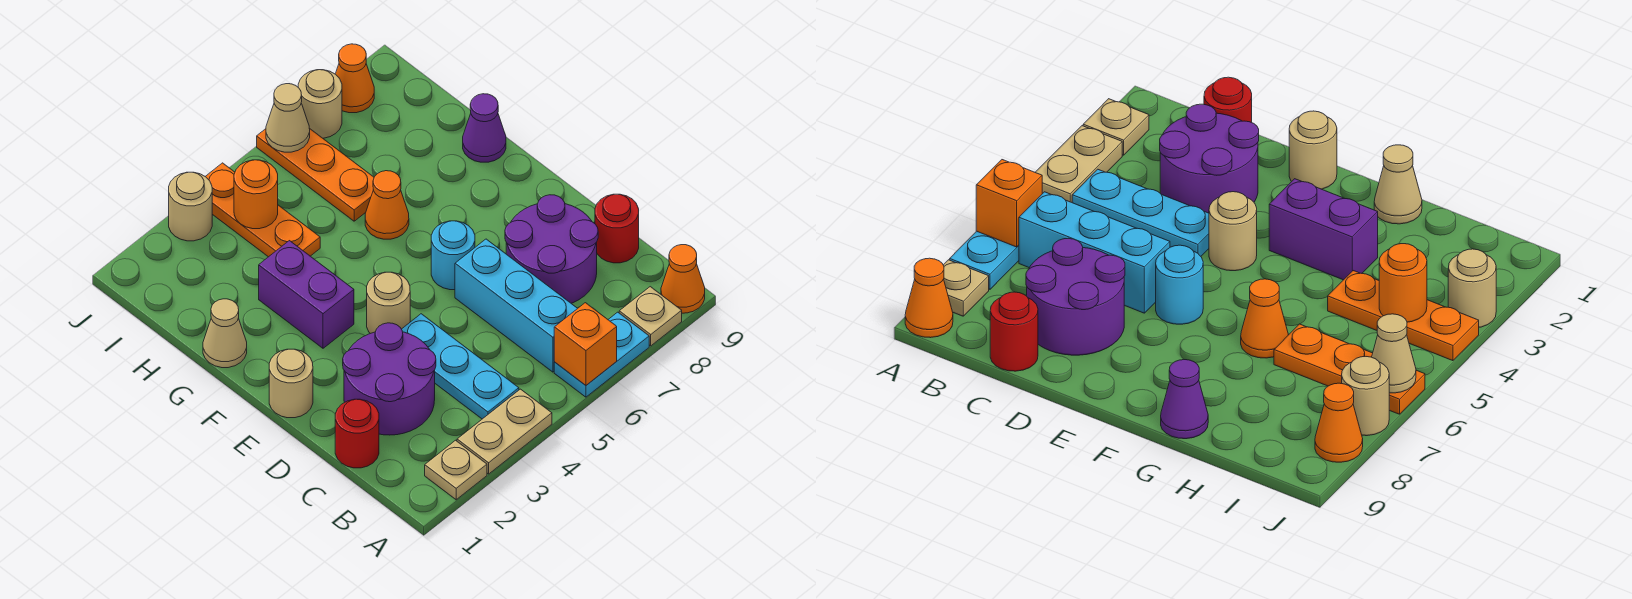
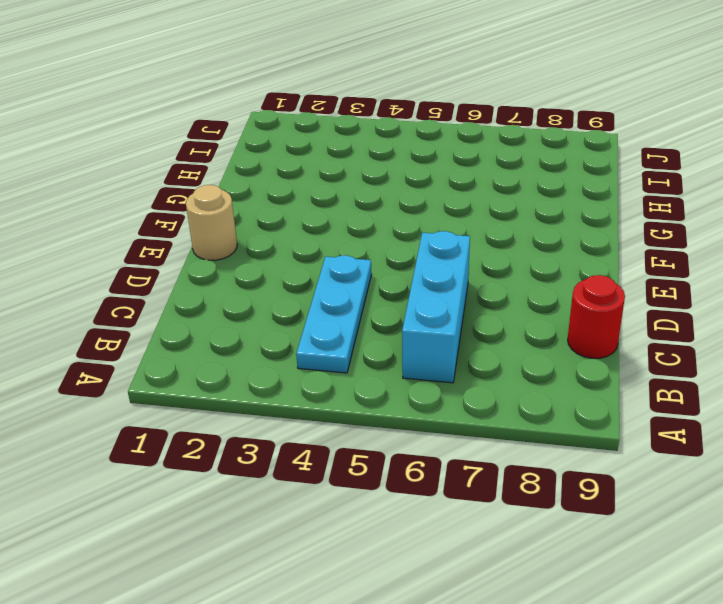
none -> tan 1x1 plate [425,440,487,500]
none -> tan 1x2 plate [457,389,552,474]
none -> cyan 1x2 plate [554,312,649,397]

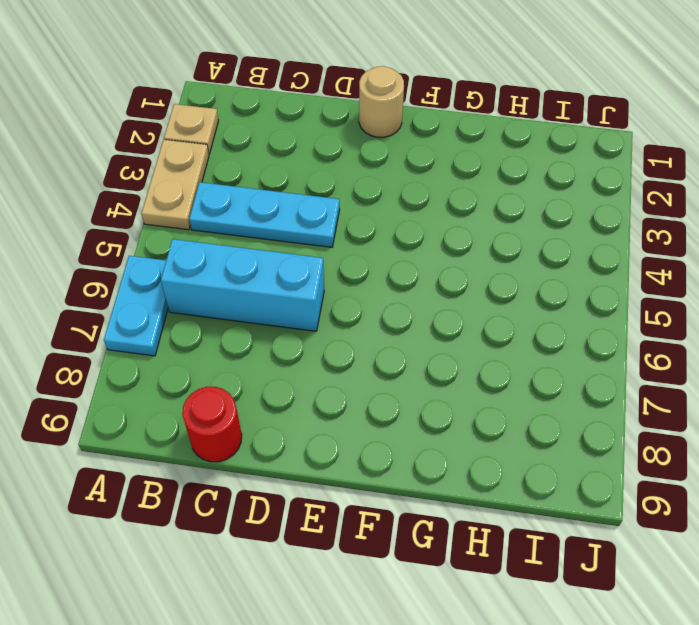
none -> tan 1x1 plate [619,287,682,346]
none -> orange 1x1 cone [661,245,705,313]
none -> red 1x1 round brick [335,399,379,468]

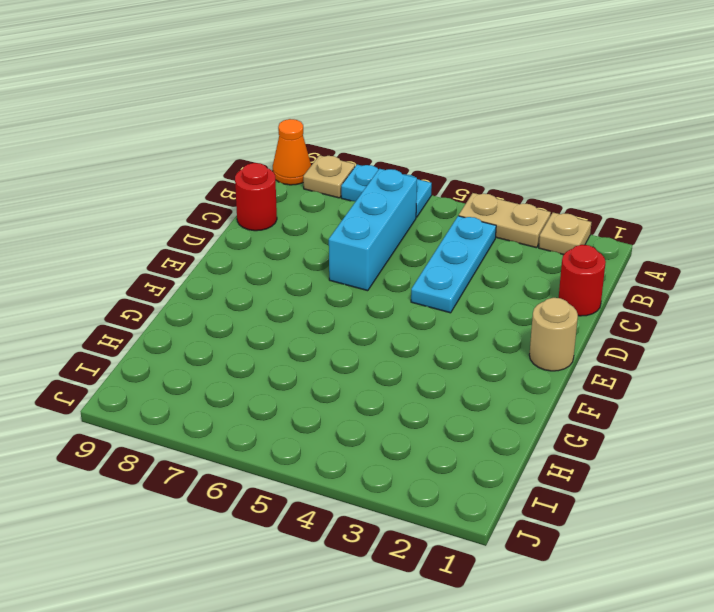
none -> purple 2x2 round brick [343,323,436,435]
none -> purple 2x2 round brick [505,195,598,303]
none -> tan 1x1 round brick [367,272,410,334]

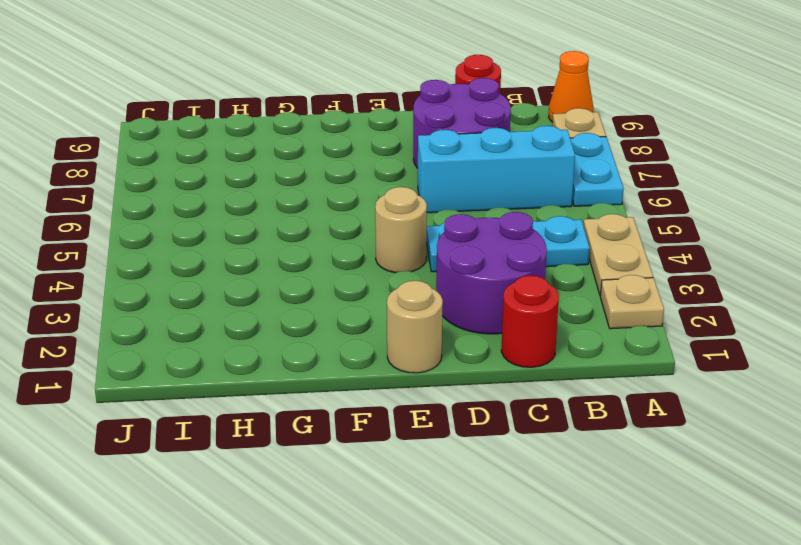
none -> cyan 1x1 round brick [431,221,475,290]
none -> purple 1x2 brick [259,241,354,348]
none -> tan 1x1 cone [203,299,247,368]

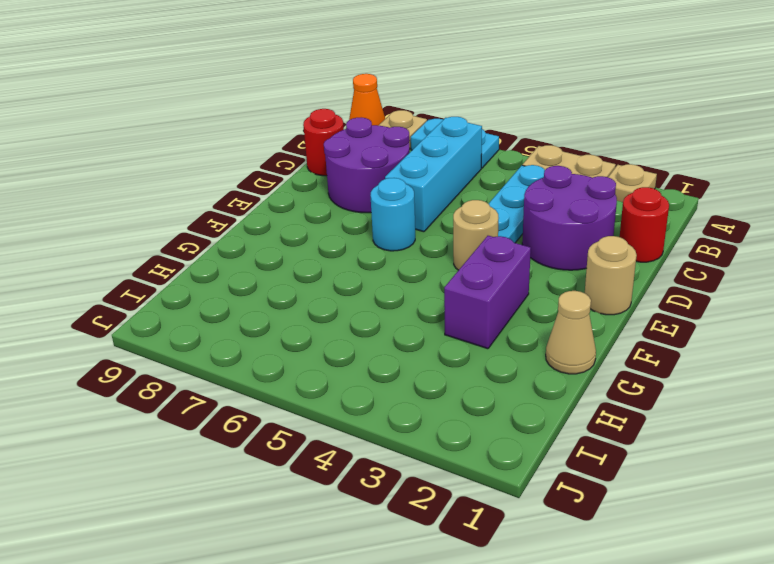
none -> orange 1x1 cone [365,171,409,239]
none -> purple 1x1 cone [463,94,506,162]
none -> orange 1x3 plate [205,163,320,257]

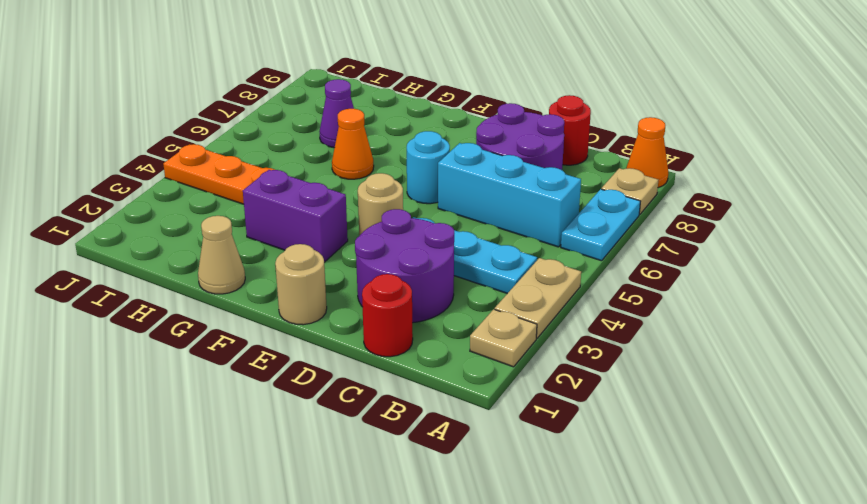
purple 1x1 cone [319,79,354,148] -> purple 1x1 cone moved to [463,94,506,162]
none -> orange 1x3 plate [257,128,374,221]
none -> tan 1x1 round brick [169,172,212,241]
none -> tan 1x1 round brick [298,70,342,138]

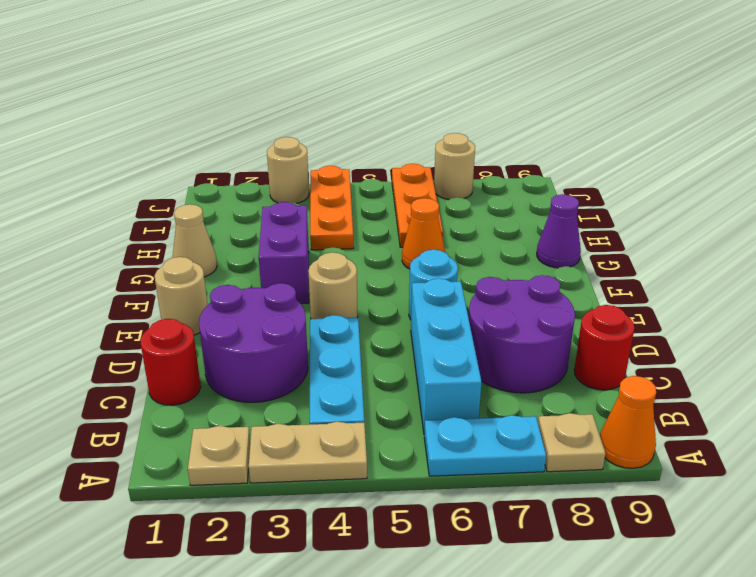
none -> orange 1x1 cone [335,44,374,113]
none -> orange 1x1 brick [554,303,617,385]
none -> orange 1x1 round brick [234,160,278,229]

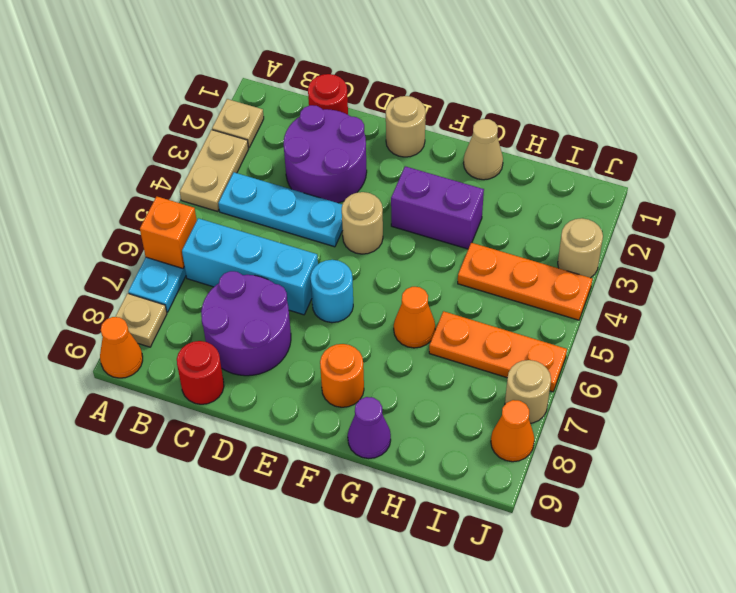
orange 1x1 round brick [320,344,364,407] -> orange 1x1 round brick moved to [234,160,278,229]
none -> tan 1x1 cone [266,84,310,152]

